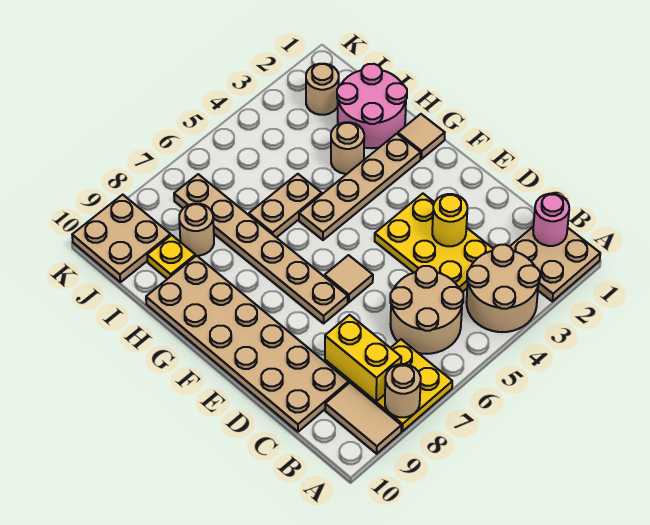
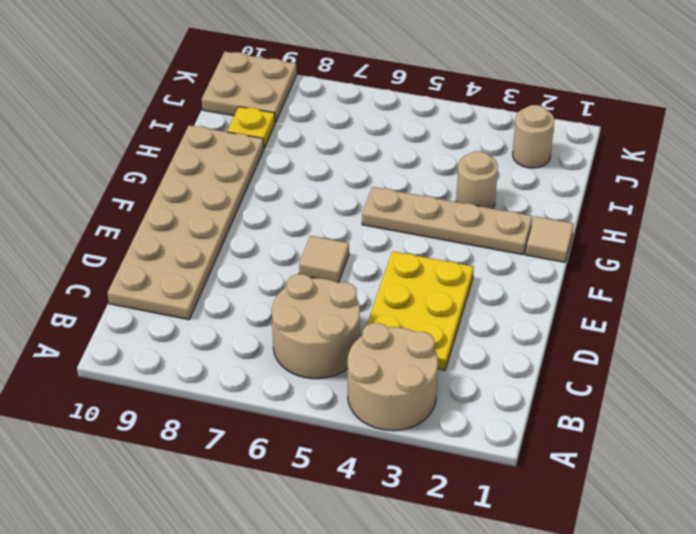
none -> tan 2x2 plate [510,227,600,301]
none -> yellow 2x2 plate [351,339,452,431]
none -> tan 1x2 tile [325,383,401,454]

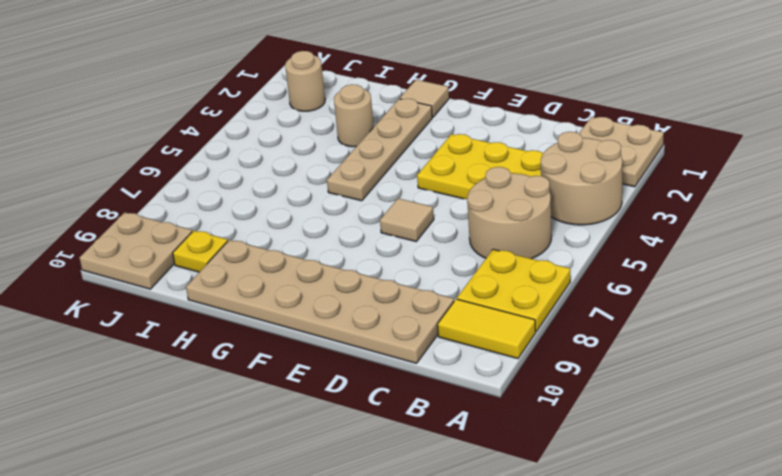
yellow 1x2 tile [438,299,536,359] -> tan 1x2 tile [325,383,401,454]
none -> tan 1x6 plate [174,174,348,323]
none -> pink 2x2 round brick [337,64,407,148]
none -> tan 1x2 plate [249,174,322,238]

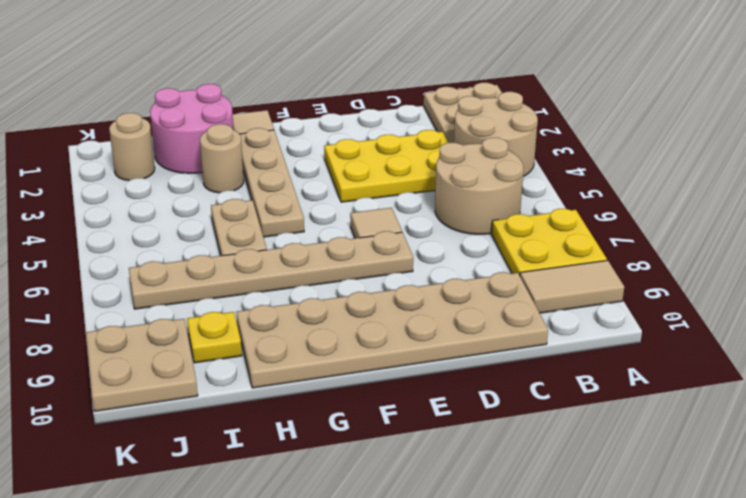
none -> tan 1x1 round brick [179,204,214,256]
none -> tan 1x1 round brick [385,364,421,417]
none -> pink 1x1 round brick [533,194,569,246]

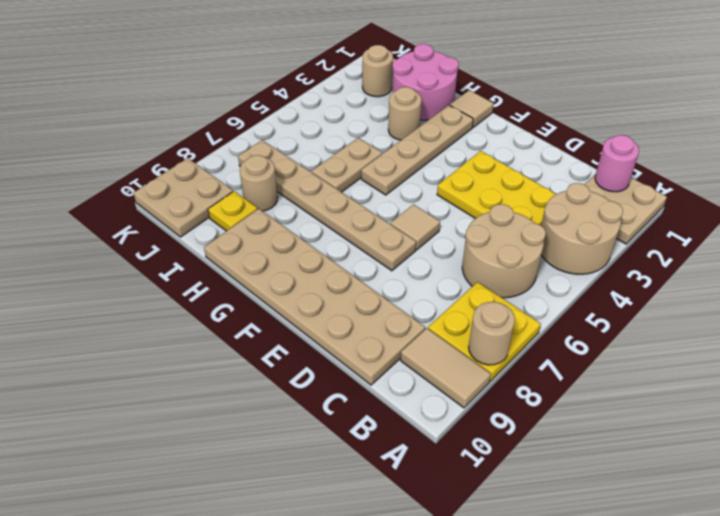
none -> yellow 1x2 brick [325,315,401,402]
none -> yellow 1x1 round brick [432,194,467,246]

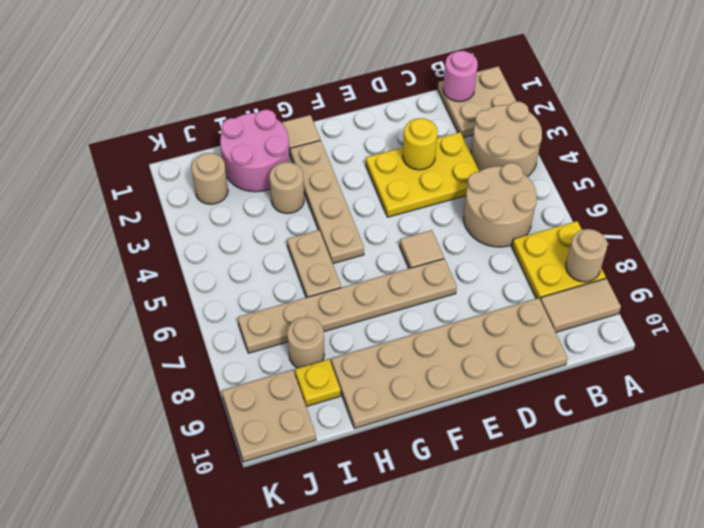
none -> yellow 1x2 brick [325,315,401,402]

